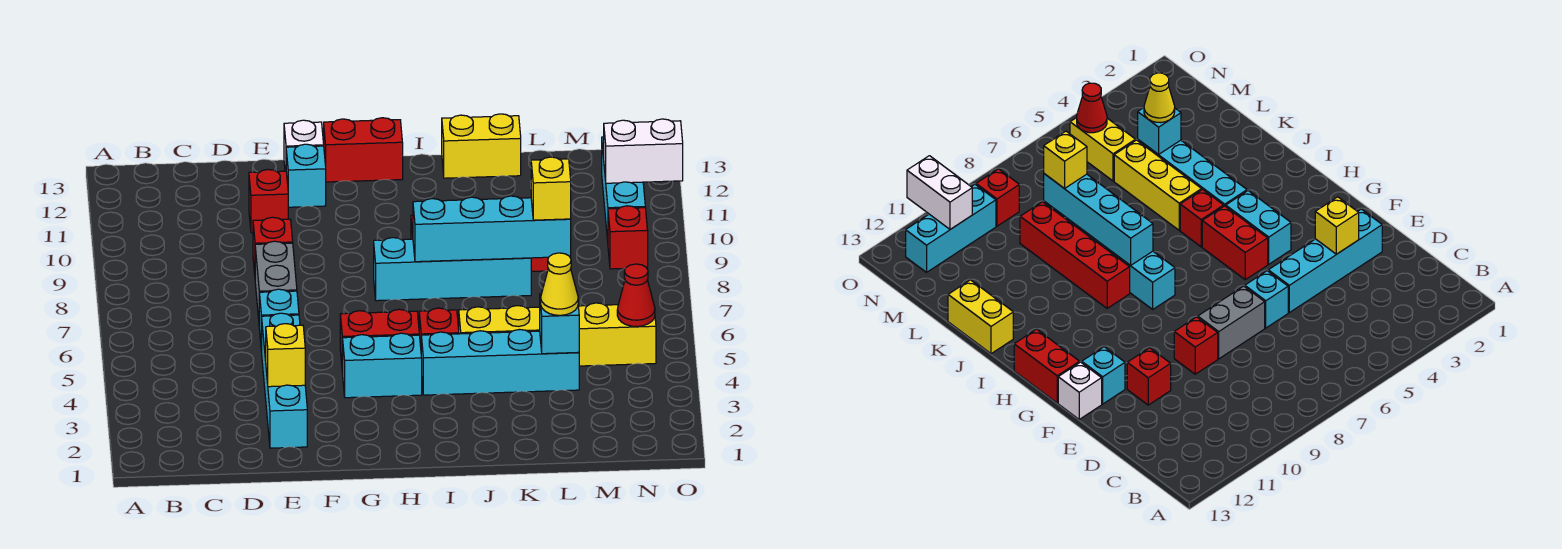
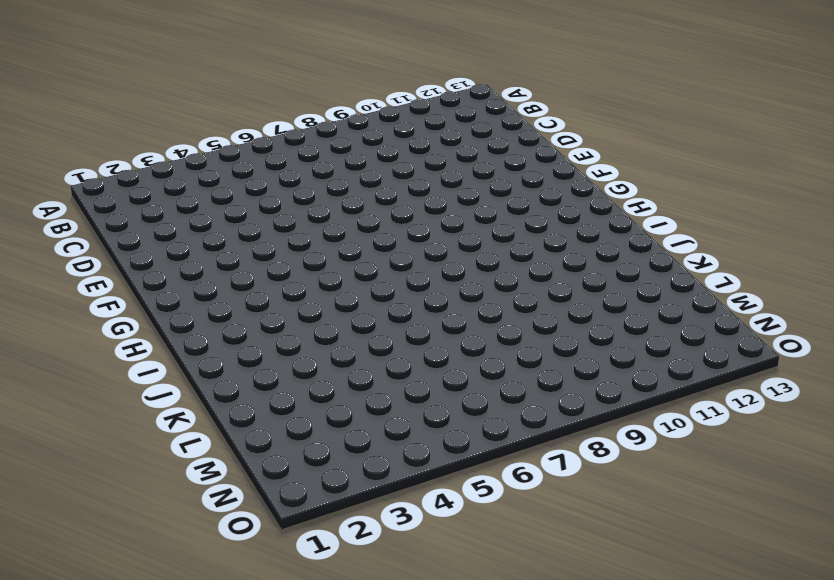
none -> cyan 1x4 brick [262,313,307,448]
none -> cyan 1x1 brick [259,289,299,352]
none -> grey 1x2 brick [255,241,297,319]

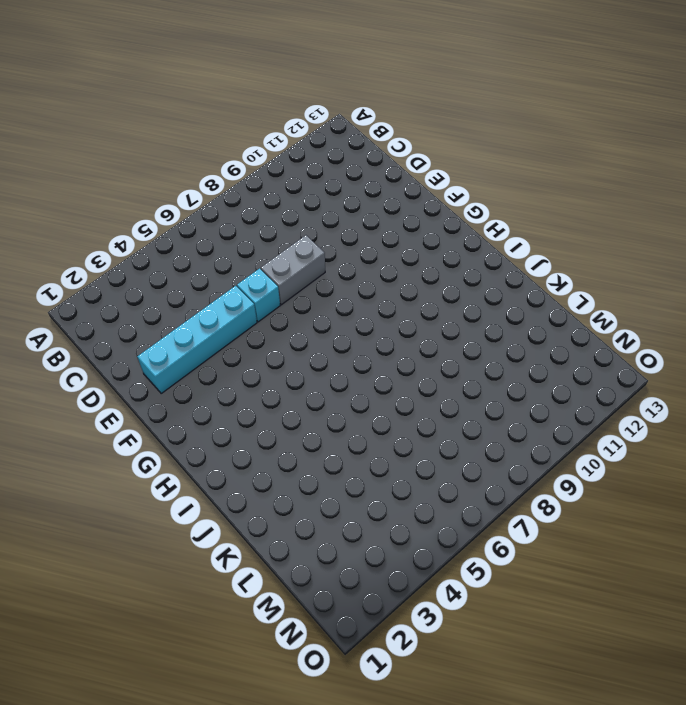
none -> red 1x1 brick [253,217,293,273]
none -> red 1x1 brick [249,170,288,233]
none -> cyan 1x1 brick [286,144,326,207]

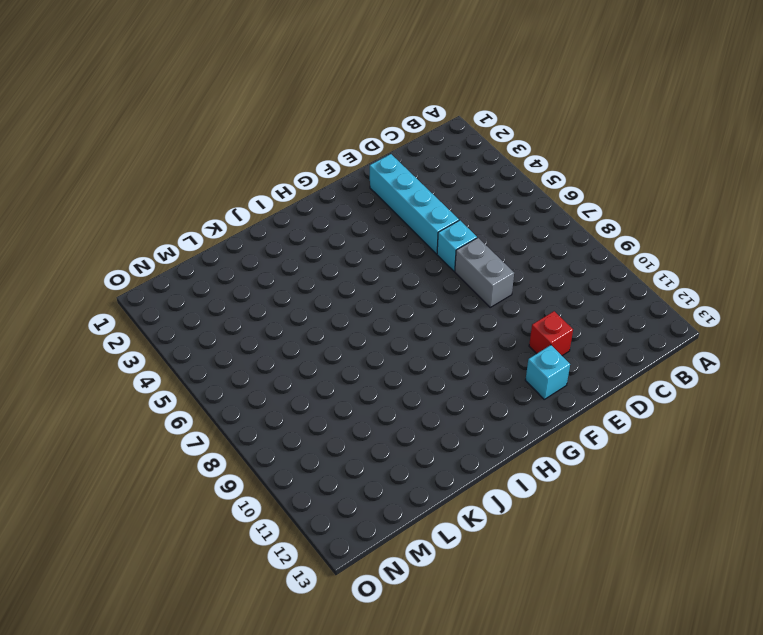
none -> red 1x1 brick [253,217,293,273]
none -> white 1x1 brick [284,120,324,171]
none -> cyan 1x2 brick [343,333,422,398]

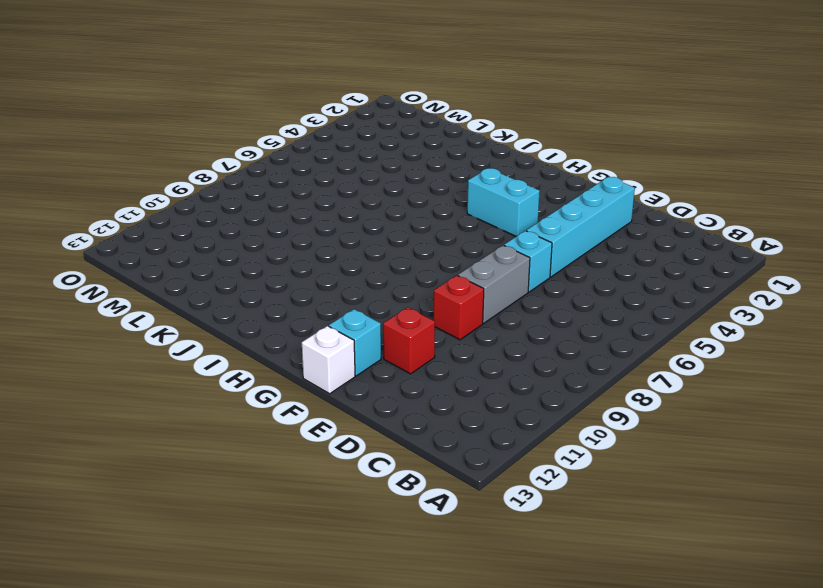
none -> red 1x2 brick [340,309,419,373]
none -> red 1x2 brick [324,118,403,182]
none -> cyan 1x4 brick [374,238,531,301]

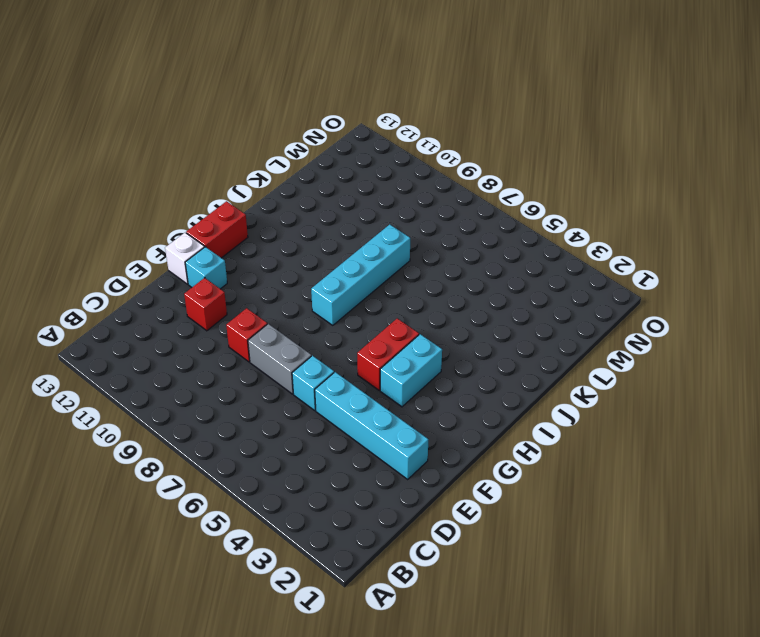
none -> cyan 1x4 brick [421,330,579,395]
none -> red 1x1 brick [419,308,459,346]
none -> red 1x4 brick [1020,202,1130,308]

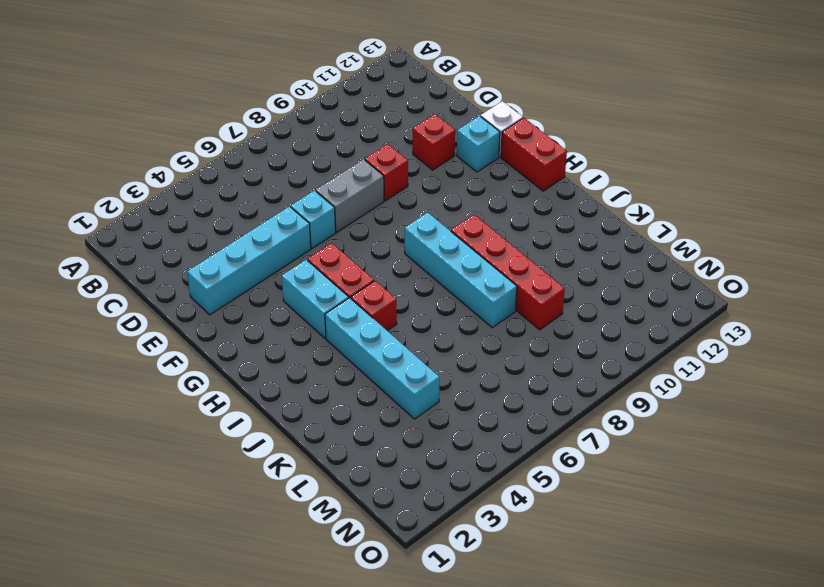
none -> yellow 1x3 brick [459,306,540,334]
none -> yellow 1x2 brick [442,114,521,178]
none -> yellow 1x2 brick [578,303,656,366]

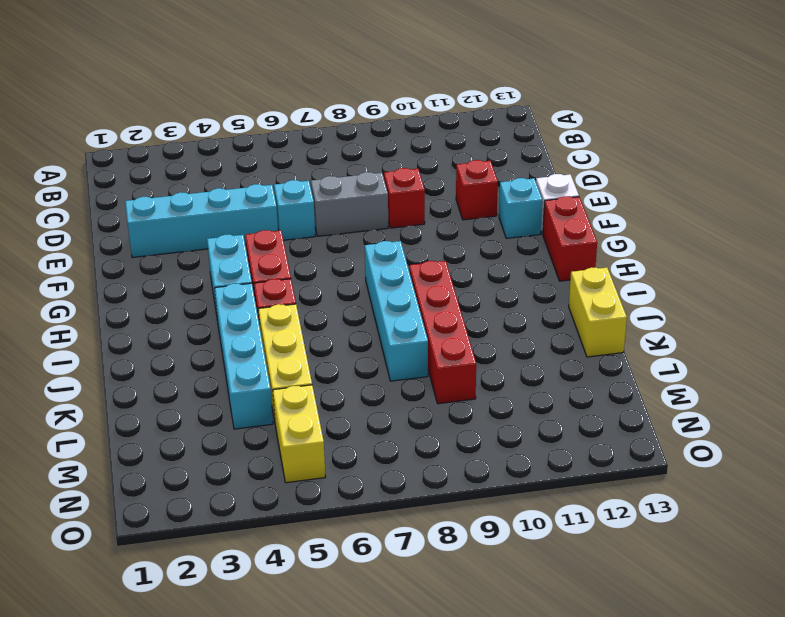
none -> red 1x1 brick [608,206,648,269]
none -> cyan 1x3 brick [602,137,645,241]
none -> yellow 1x1 brick [266,324,305,387]

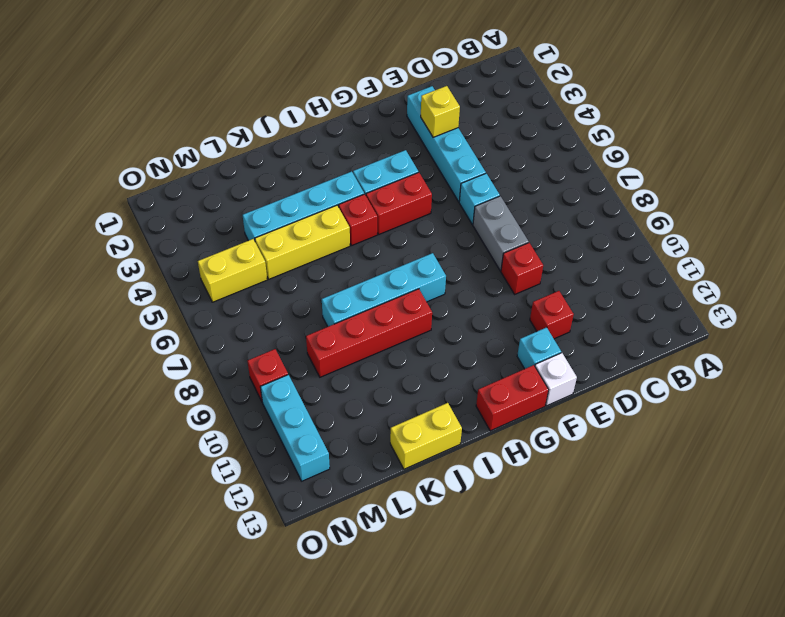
none -> cyan 1x4 brick [413,196,571,262]
none -> cyan 1x1 brick [540,294,579,354]
none -> red 1x1 cone [617,264,655,326]

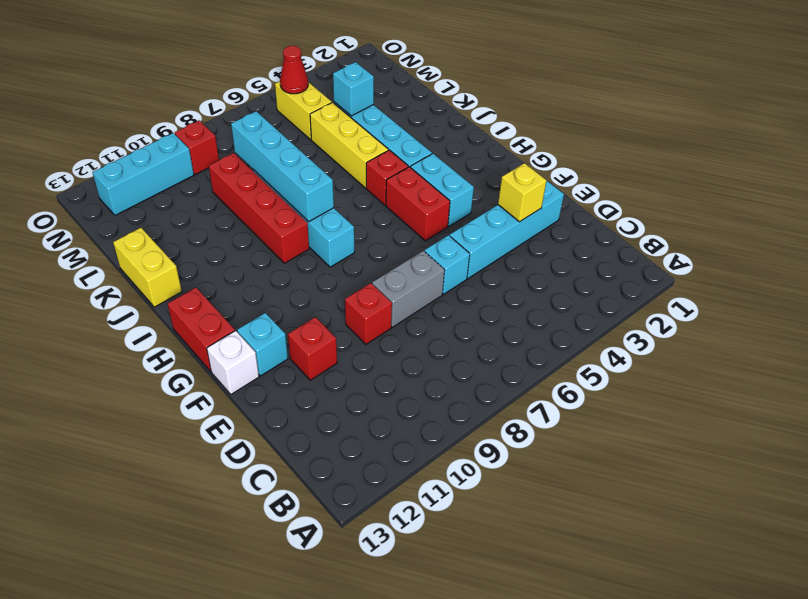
none -> white 1x2 brick [604,119,683,183]
none -> yellow 1x1 cone [541,253,578,315]
none -> yellow 1x1 brick [531,157,571,220]

